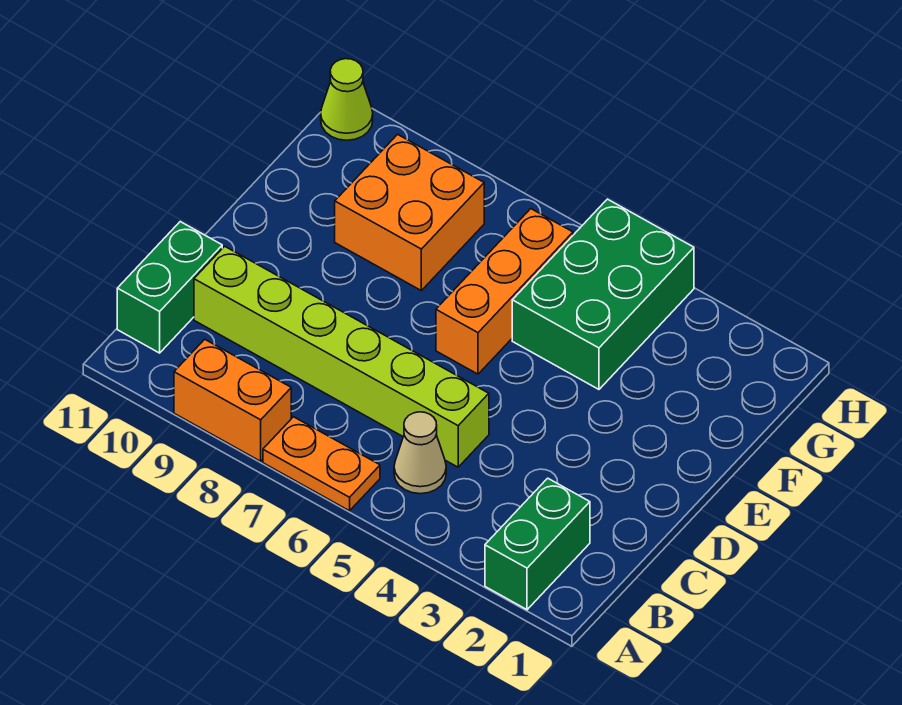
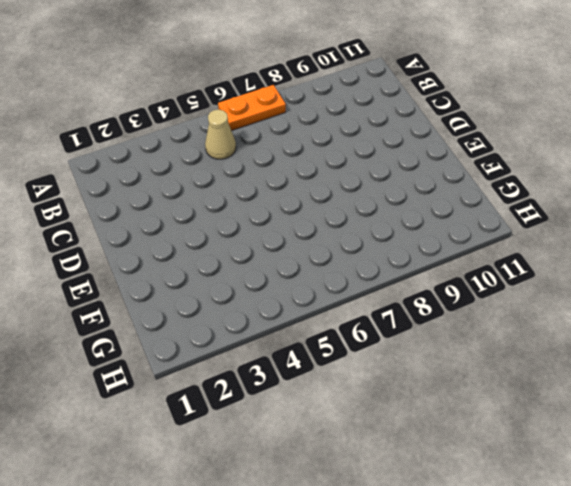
none -> green 1x2 brick [485,478,590,610]
none -> orange 1x2 brick [174,339,291,461]

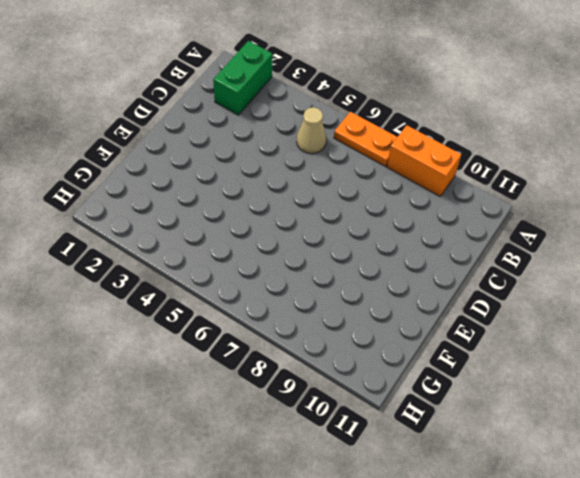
none -> green 1x2 brick [117,222,222,353]
none -> lime 1x6 brick [194,246,489,467]

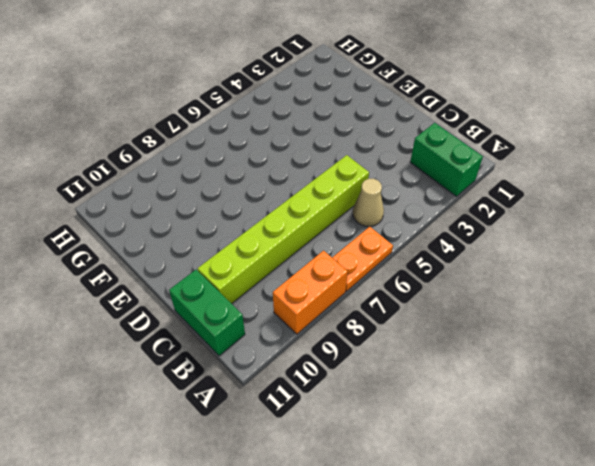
none -> orange 1x3 brick [436,209,573,374]
none -> green 2x3 brick [512,199,694,389]

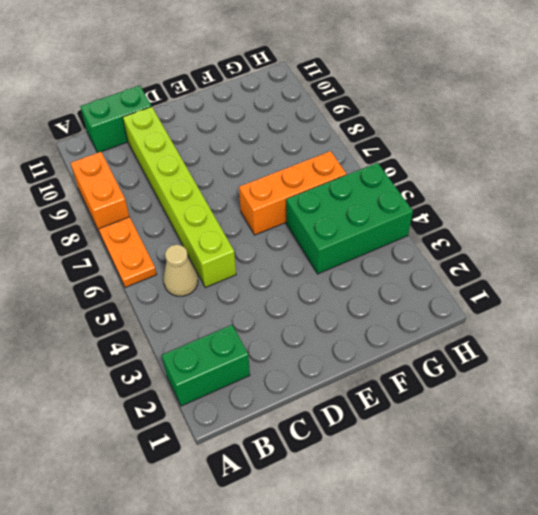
none -> orange 2x2 brick [335,134,484,290]
none -> lime 1x1 cone [321,59,373,140]

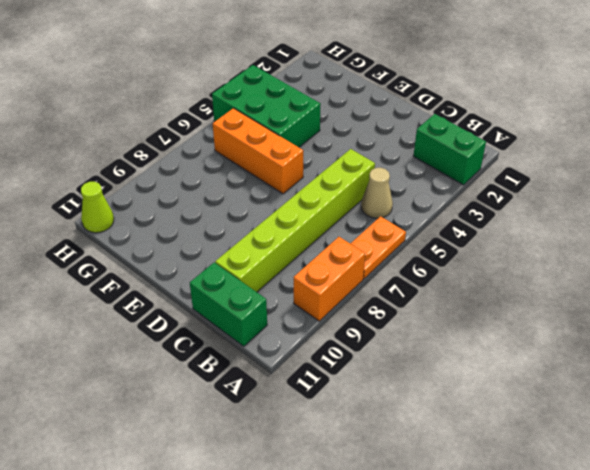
none -> orange 2x2 brick [335,134,484,290]

